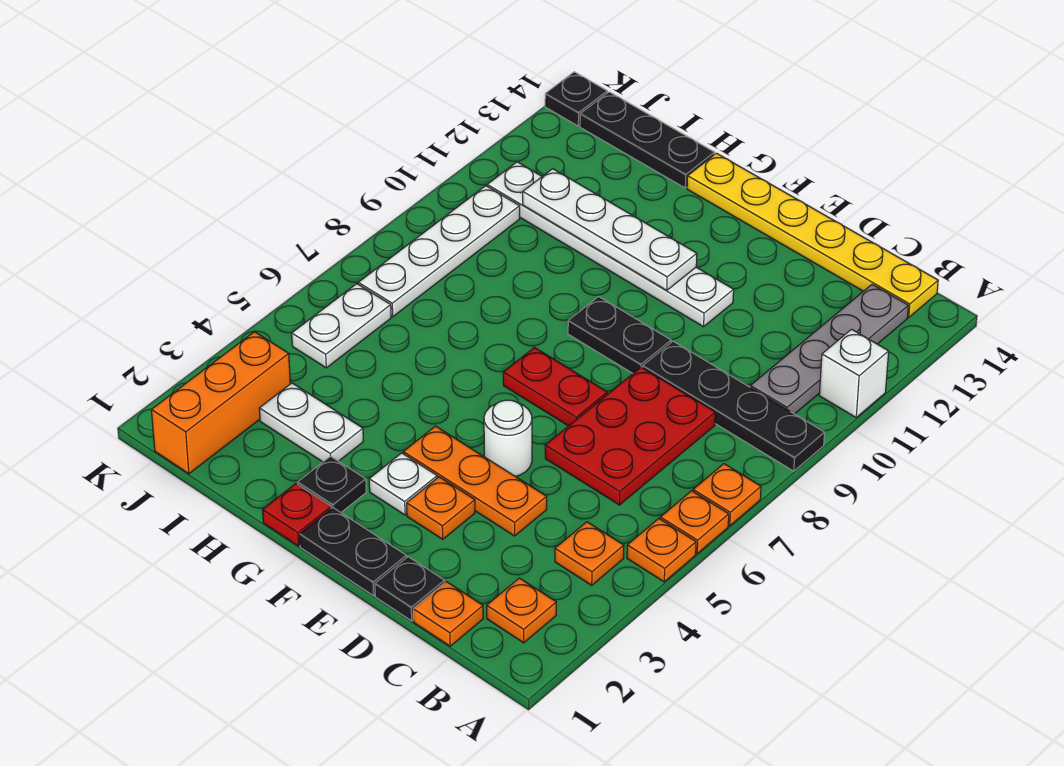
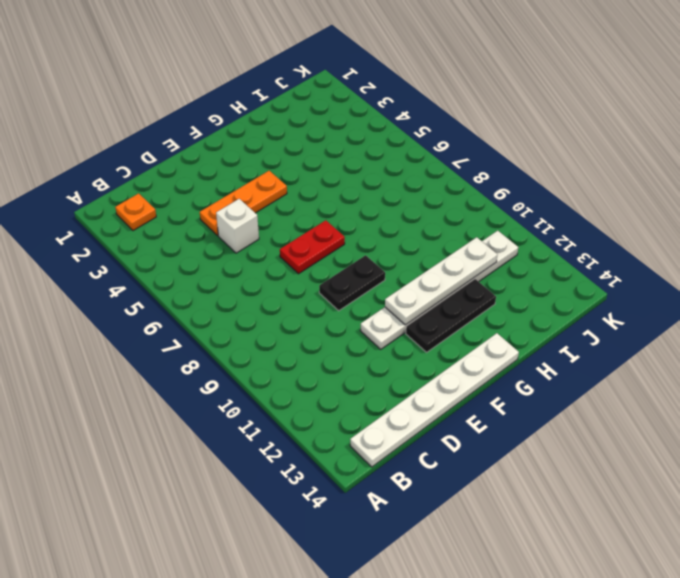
white 1x6 plate [350,333,519,467] -> yellow 1x6 plate [687,153,938,318]
white 1x1 brick [216,199,259,253] -> white 1x1 brick moved to [819,329,889,418]
black 1x3 plate [406,279,496,352] -> black 1x3 plate moved to [580,92,715,188]
none -> orange 1x1 plate [627,519,696,582]
none -> orange 1x1 plate [660,491,729,554]
none -> orange 1x1 plate [693,464,761,526]

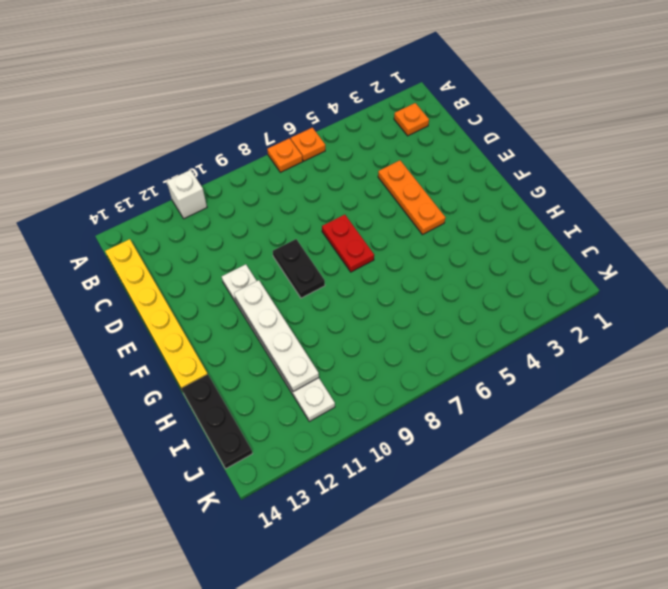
none -> orange 1x1 plate [627,519,696,582]
none -> black 1x4 plate [643,341,825,471]
none -> orange 1x1 plate [555,522,624,585]

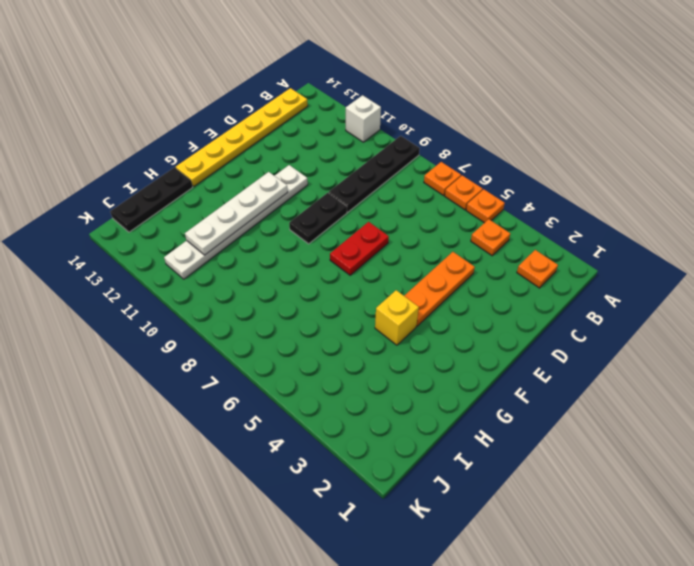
yellow 1x1 brick [375,290,419,345] -> none
none -> grey 1x4 plate [750,285,908,414]
none -> orange 1x1 plate [413,582,483,646]
none -> red 2x3 plate [545,367,715,505]

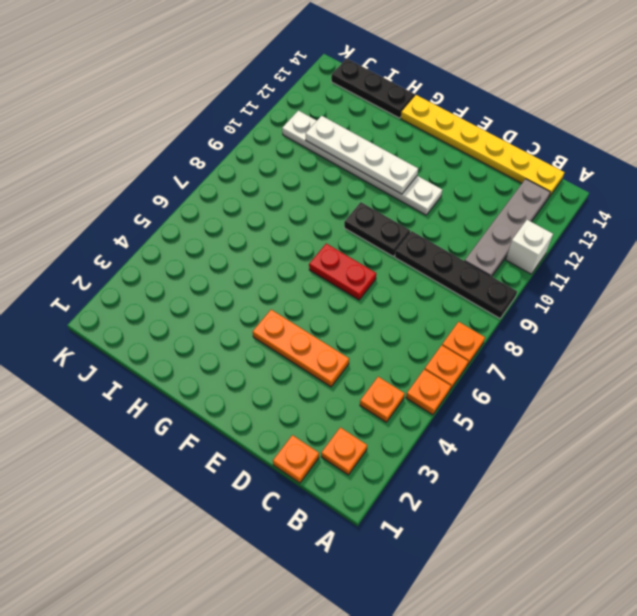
none -> red 2x3 plate [545,367,715,505]
none -> black 1x1 plate [375,557,445,621]
none -> black 1x2 plate [300,508,406,596]

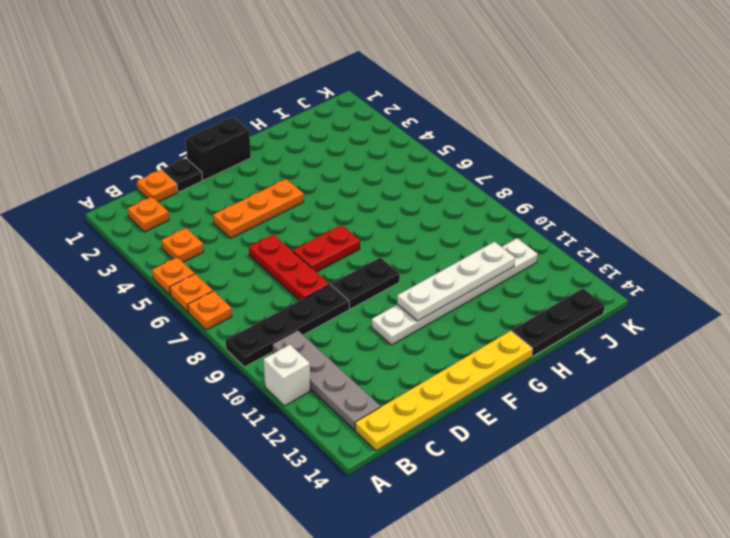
red 1x3 plate [249,235,329,301] -> red 2x3 plate [545,367,715,505]
black 1x2 brick [185,117,251,180] -> black 1x2 plate [300,508,406,596]
none -> orange 1x1 plate [407,477,475,539]
none -> white 1x1 round brick [484,400,532,476]
none -> white 1x1 plate [369,453,437,515]

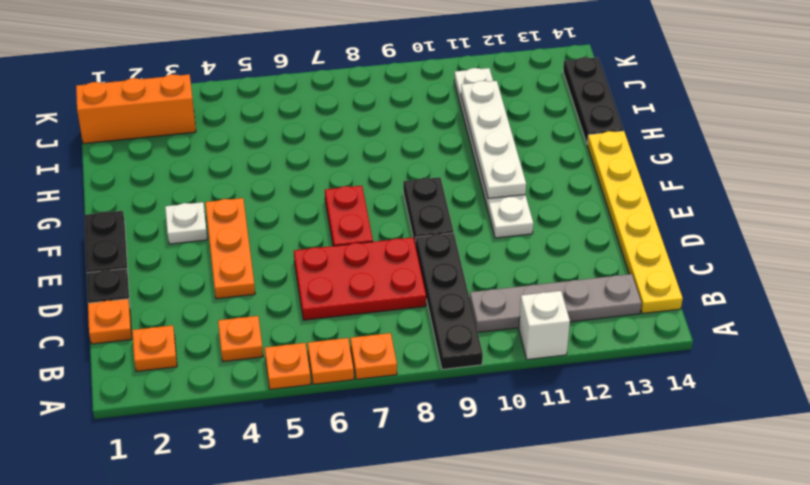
none -> orange 1x1 plate [407,477,475,539]
none -> white 1x1 round brick [484,400,532,476]
none -> red 1x1 plate [263,484,331,546]

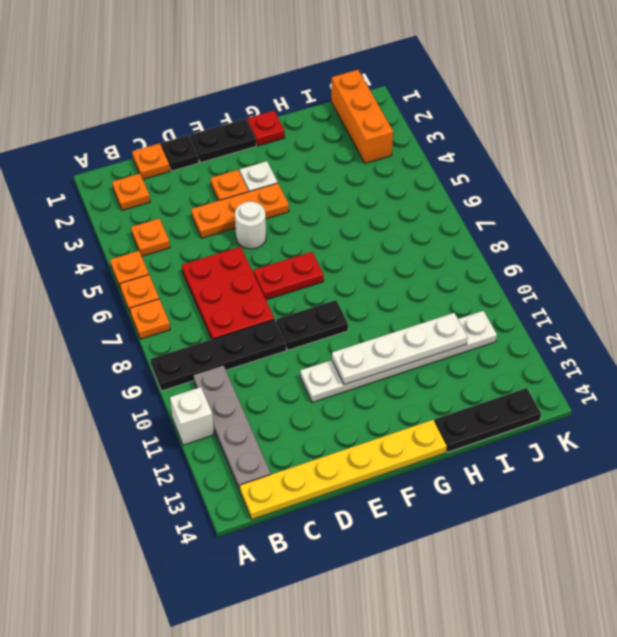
none -> black 1x1 plate [298,456,366,512]
none -> white 1x2 plate [259,383,363,462]
none -> white 1x2 plate [292,284,391,368]

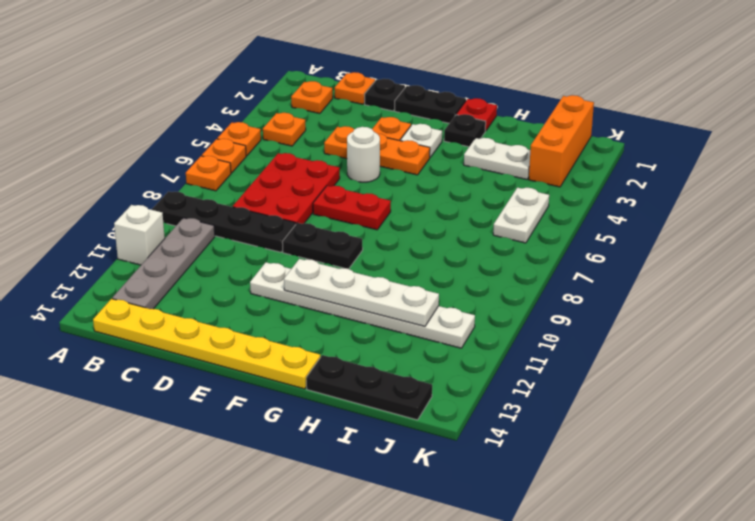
none -> white 1x4 plate [358,186,520,317]
none -> black 1x1 plate [545,72,607,126]

